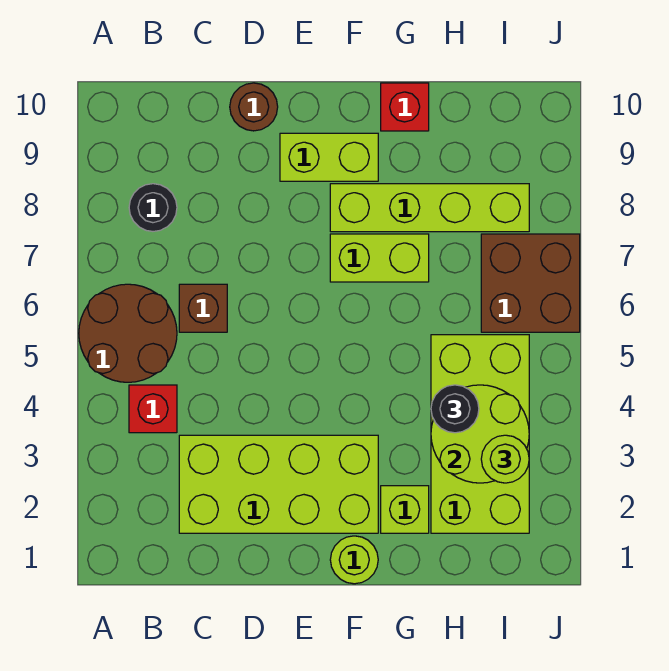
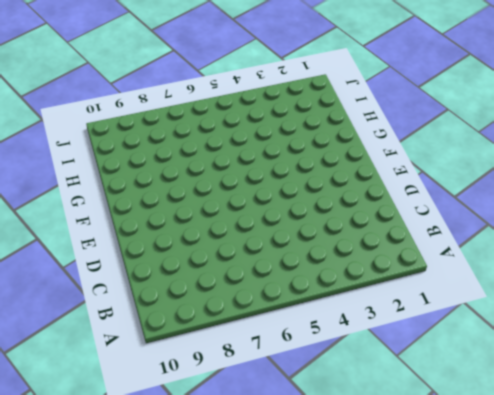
none -> brown 2x2 round brick [79,284,177,382]
none -> red 1x1 brick [129,385,177,433]
none -> black 1x1 round brick [129,184,177,231]

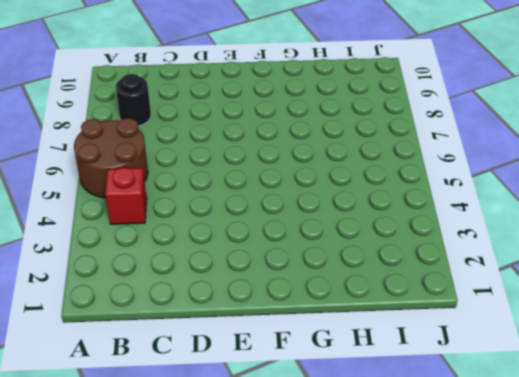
none -> lime 2x4 brick [179,435,378,533]
none -> brown 1x1 brick [179,284,227,332]
none -> brown 1x1 round brick [230,83,278,131]

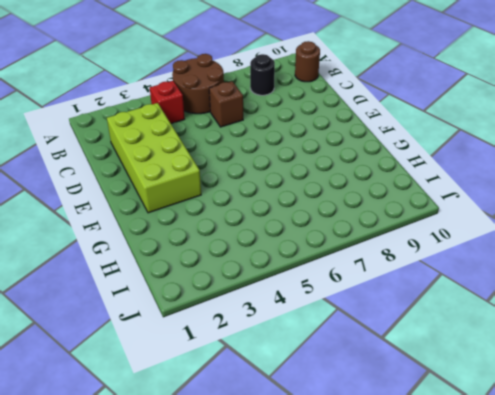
brown 1x1 round brick [295,41,320,82] -> brown 1x1 round brick moved to [230,83,278,131]
none -> lime 1x2 brick [280,133,378,181]
none -> lime 1x1 round brick [330,536,378,584]
none -> lime 1x2 brick [330,234,429,282]

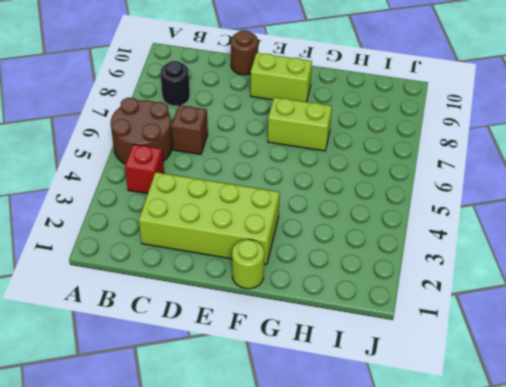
none -> lime 1x4 brick [330,184,529,232]
none -> lime 1x1 brick [381,486,429,533]
none -> red 1x1 brick [381,83,429,131]

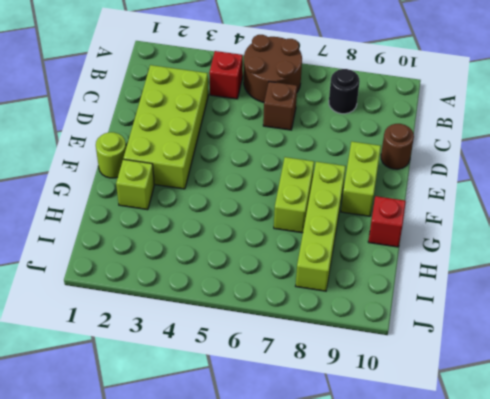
none -> lime 2x4 brick [431,335,529,533]
none -> brown 2x2 brick [481,234,580,332]
none -> lime 2x2 round brick [431,385,529,483]

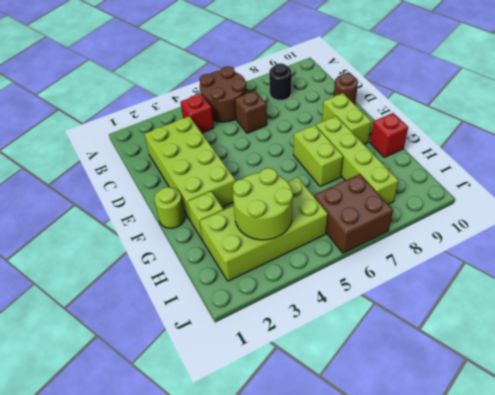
none -> black 1x1 round brick [431,385,479,433]
none -> lime 1x1 round brick [481,435,529,483]

